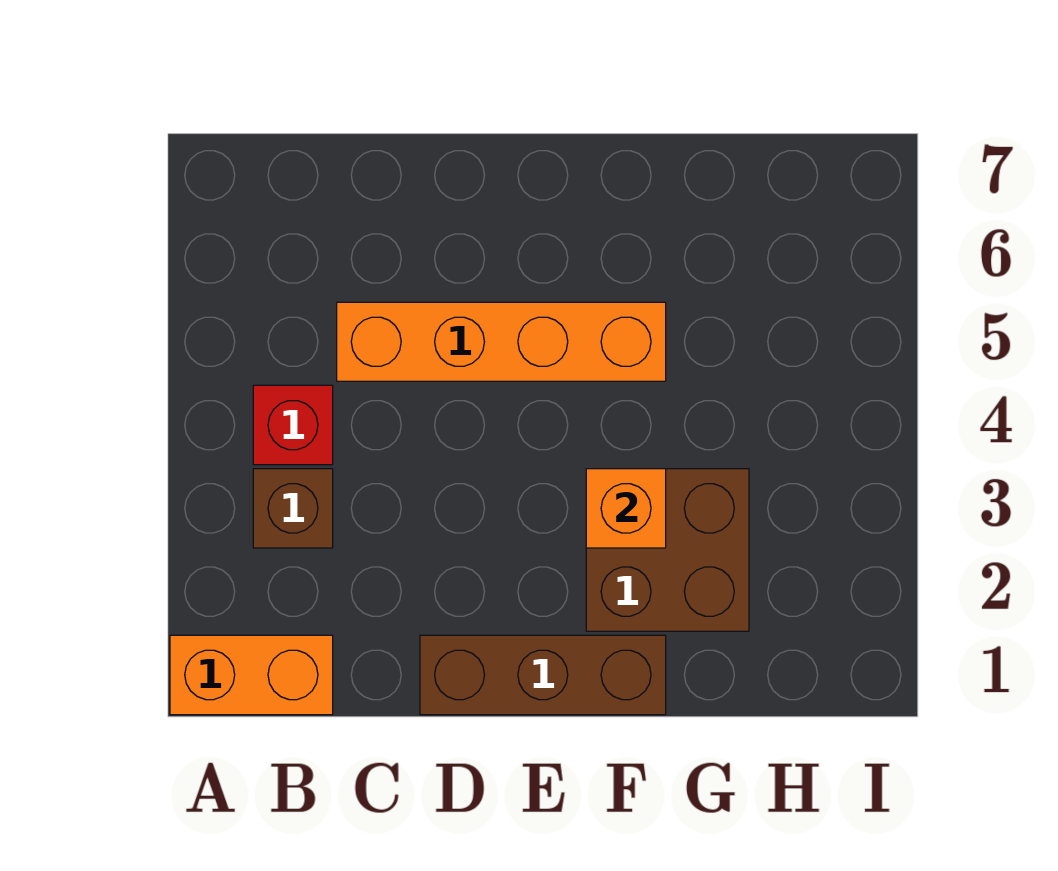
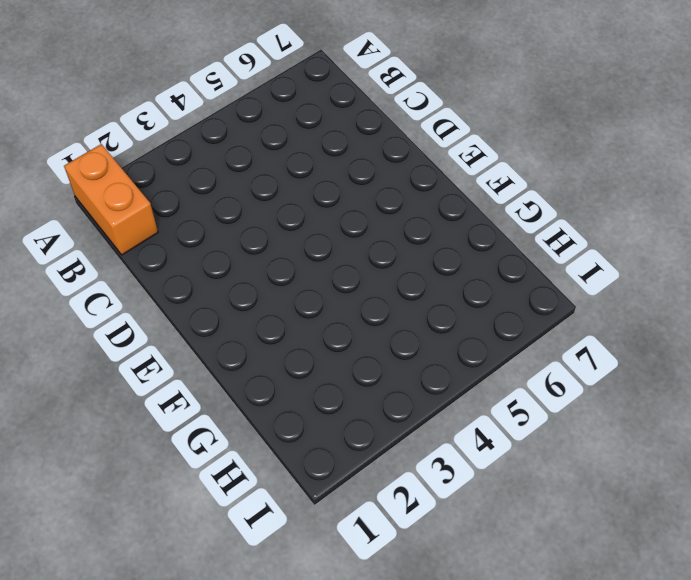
none -> brown 1x1 brick [253,469,333,548]
none -> red 1x1 brick [253,385,333,465]

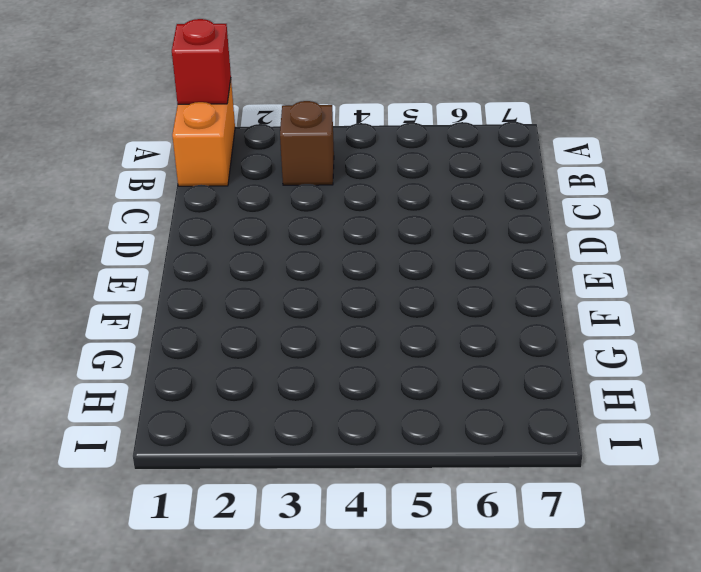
red 1x1 brick [172,19,231,104] -> red 1x1 brick moved to [253,385,333,465]
none -> orange 1x4 brick [337,302,666,381]
none -> brown 1x3 brick [420,635,666,715]

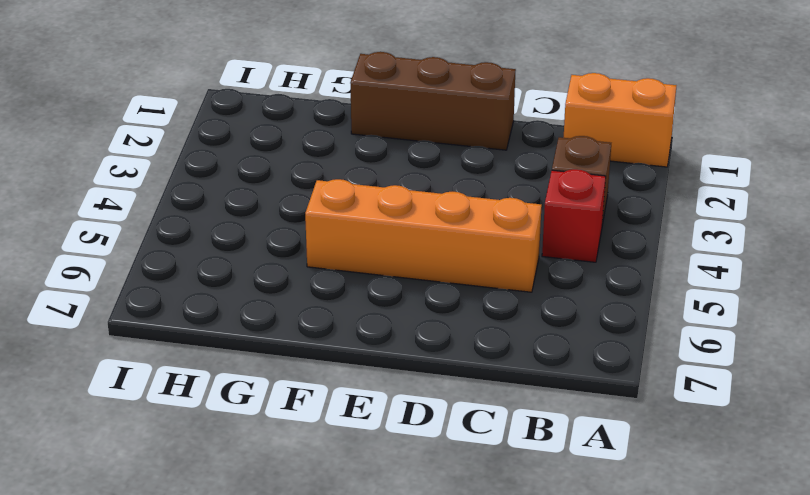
none -> brown 2x2 brick [586,469,749,631]
none -> orange 1x1 brick [586,469,666,548]

